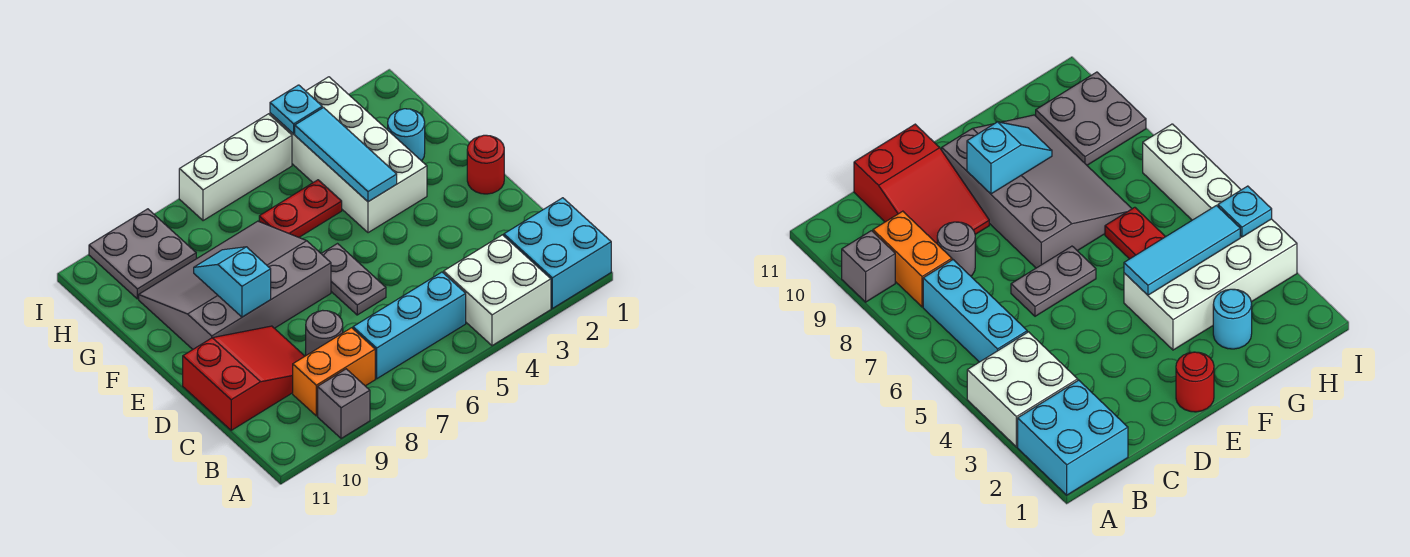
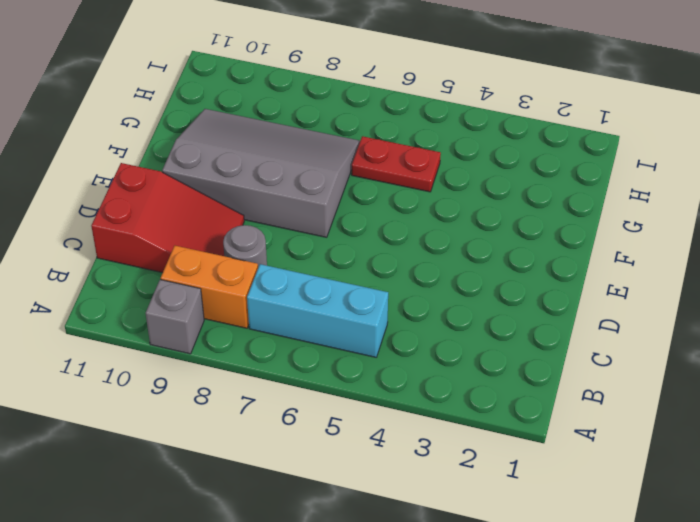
none -> cyan 2x2 brick [504,198,611,308]
none -> white 2x2 brick [444,235,551,346]
none -> grey 1x2 plate [321,244,386,315]

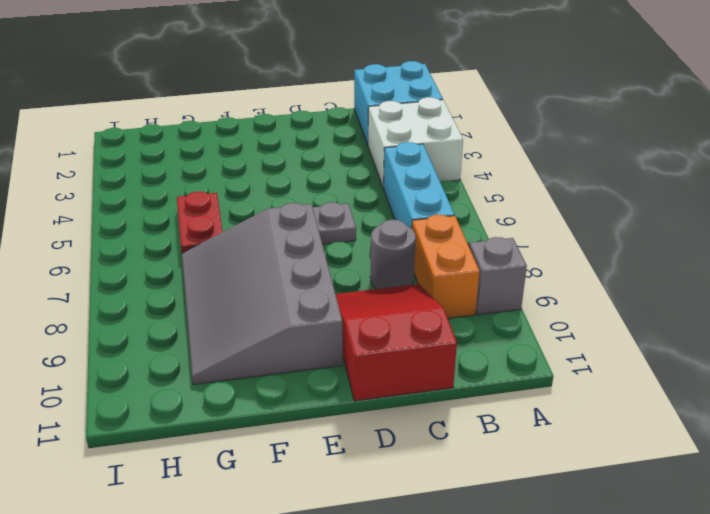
none -> red 1x1 round brick [467,135,504,194]
none -> white 2x4 brick [270,77,427,233]
none -> cyan 1x1 round brick [388,109,425,161]

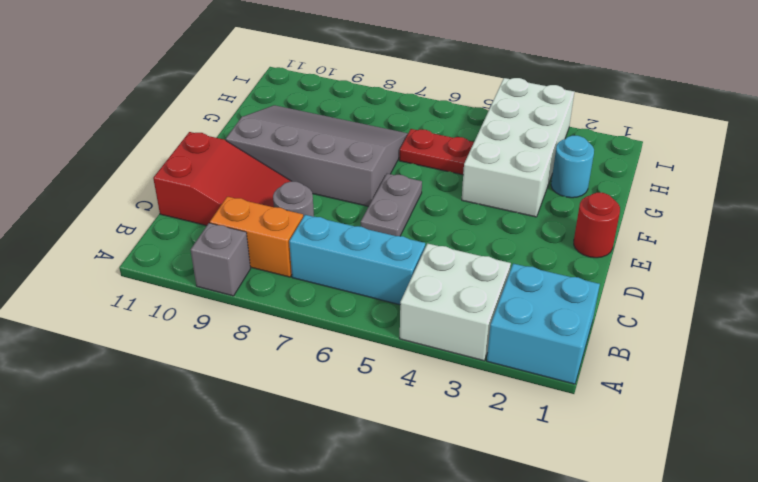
none -> grey 2x2 plate [89,209,196,299]
none -> white 1x3 brick [179,114,292,221]
none -> cyan 1x2 slope [194,247,271,317]

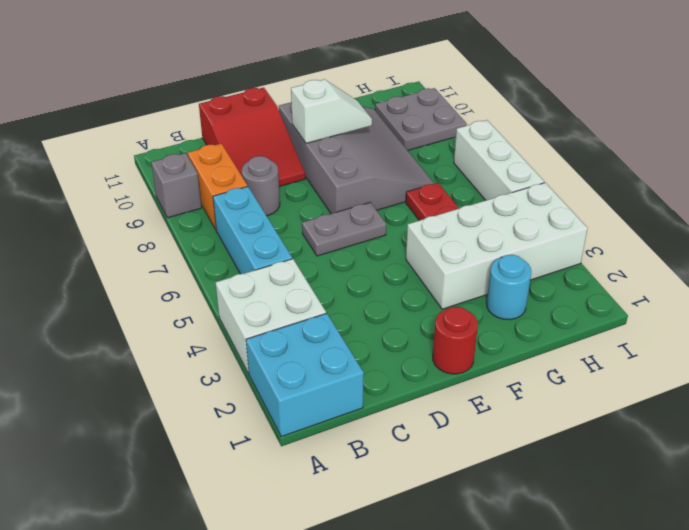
white 1x2 slope [291,79,372,143] -> cyan 1x2 slope [194,247,271,317]
none -> cyan 1x3 tile [295,108,397,202]
none -> cyan 1x1 plate [270,85,322,134]

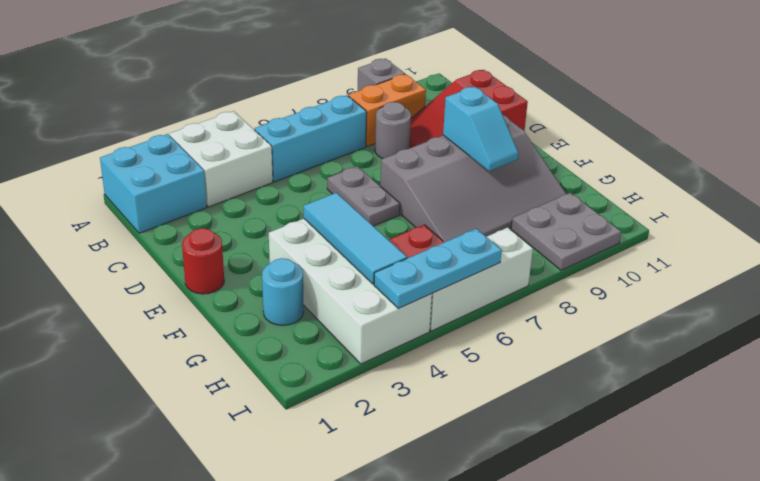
cyan 1x3 plate [374,229,502,309] -> cyan 1x1 plate [270,85,322,134]

